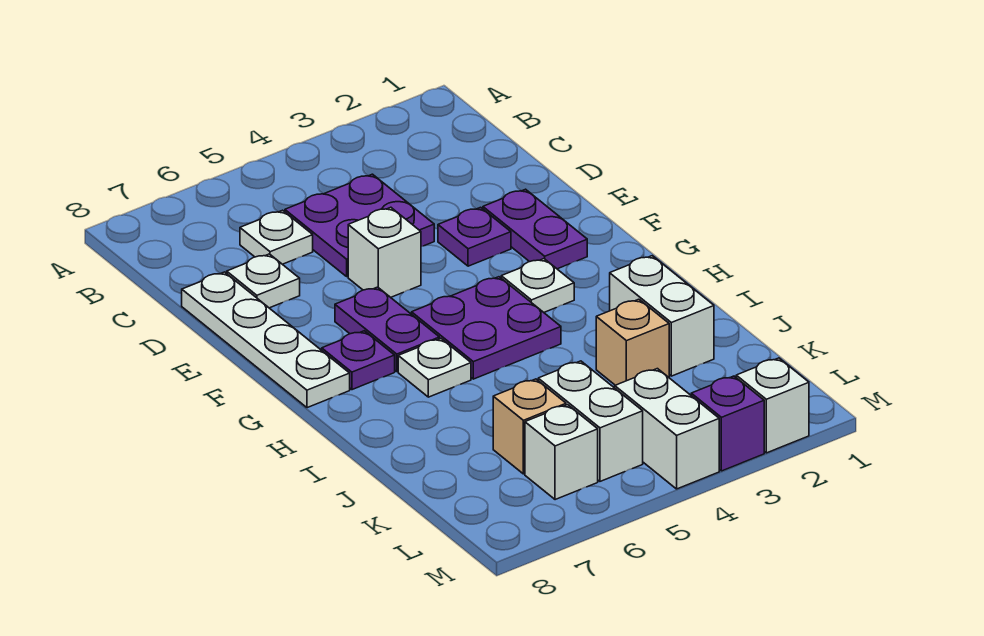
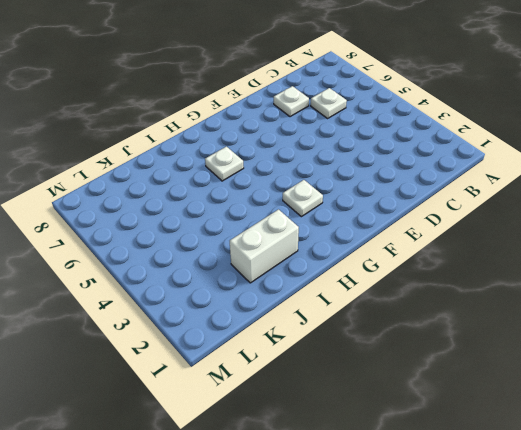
none -> purple 2x2 plate [285,174,434,277]
none -> white 1x4 plate [182,272,350,408]
none -> purple 1x2 plate [483,189,587,269]

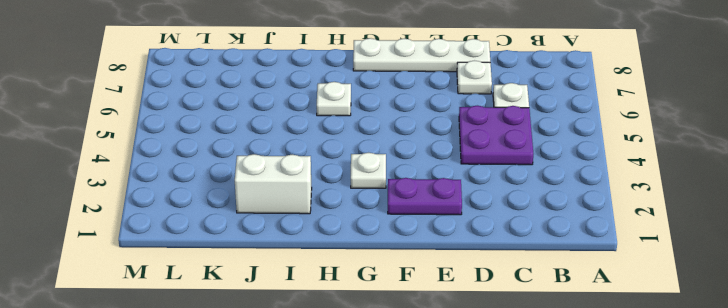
none -> purple 1x1 plate [438,207,511,266]
none -> white 1x1 brick [348,207,421,297]
none -> purple 1x2 plate [335,287,439,371]

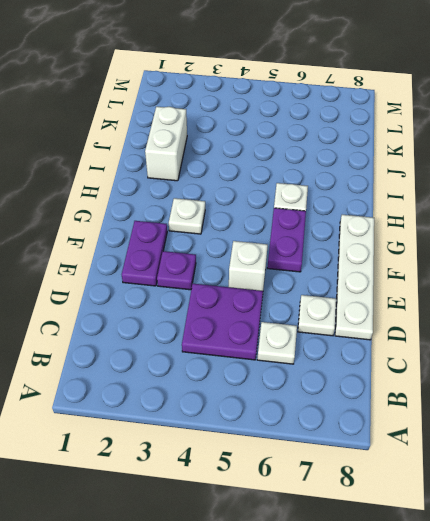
none -> purple 2x2 plate [412,277,561,379]
none -> purple 1x1 plate [322,331,395,390]
none -> tan 1x1 brick [596,299,669,385]

